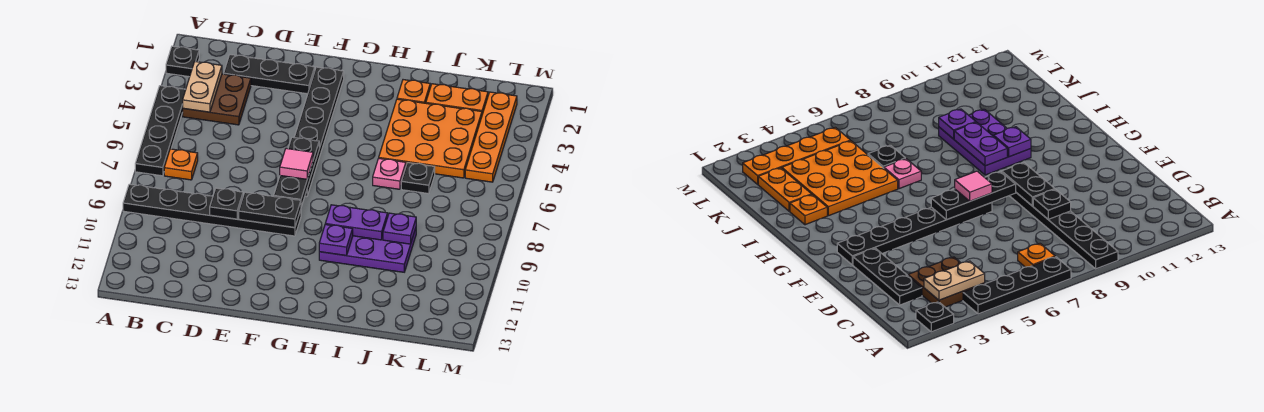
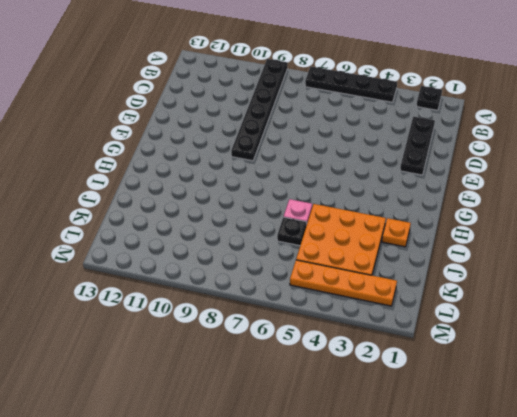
none -> brown 2x2 plate [183,74,251,125]
none -> orange 1x1 plate [164,149,198,180]
none -> black 1x6 plate [294,67,344,197]

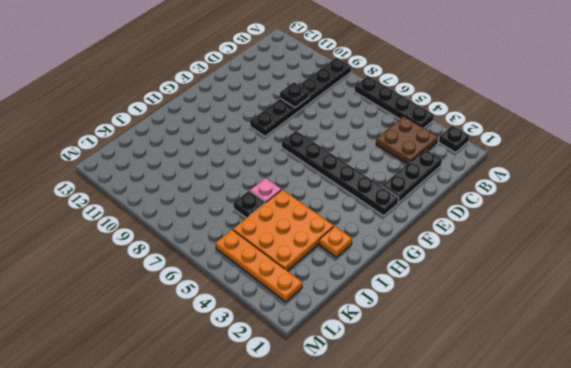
none -> orange 1x1 plate [164,149,198,180]
none -> purple 2x3 plate [319,228,416,272]
none -> orange 1x2 plate [426,84,488,114]

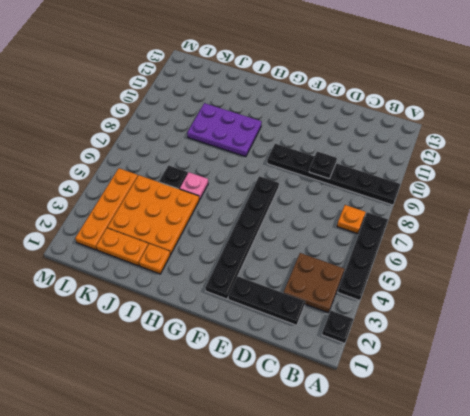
none -> tan 1x2 plate [183,61,222,112]
none -> black 1x2 plate [239,192,301,227]
none -> black 1x3 plate [274,137,319,207]

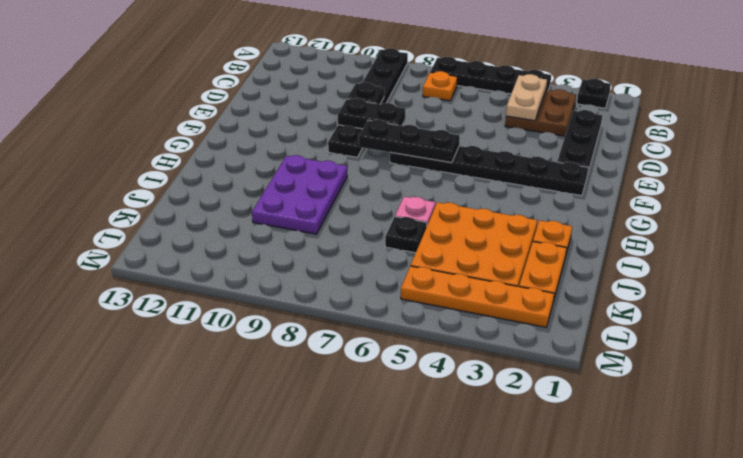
tan 1x2 plate [506,74,547,121] -> tan 1x2 plate turned to [183,61,222,112]
black 1x2 plate [338,98,405,129] -> black 1x2 plate turned to [239,192,301,227]
none -> purple 1x2 plate [325,205,388,240]
none -> purple 1x1 plate [319,225,353,256]
none -> purple 1x1 plate [383,213,416,244]

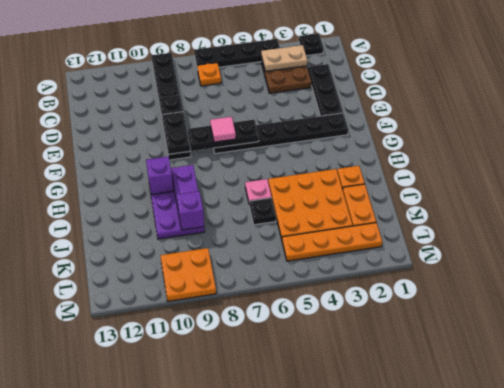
purple 1x1 brick [146,156,173,195] -> purple 1x1 plate [319,225,353,256]
purple 1x1 brick [177,191,204,230] -> purple 1x1 plate [383,213,416,244]
orange 2x2 plate [160,248,216,301] -> none

